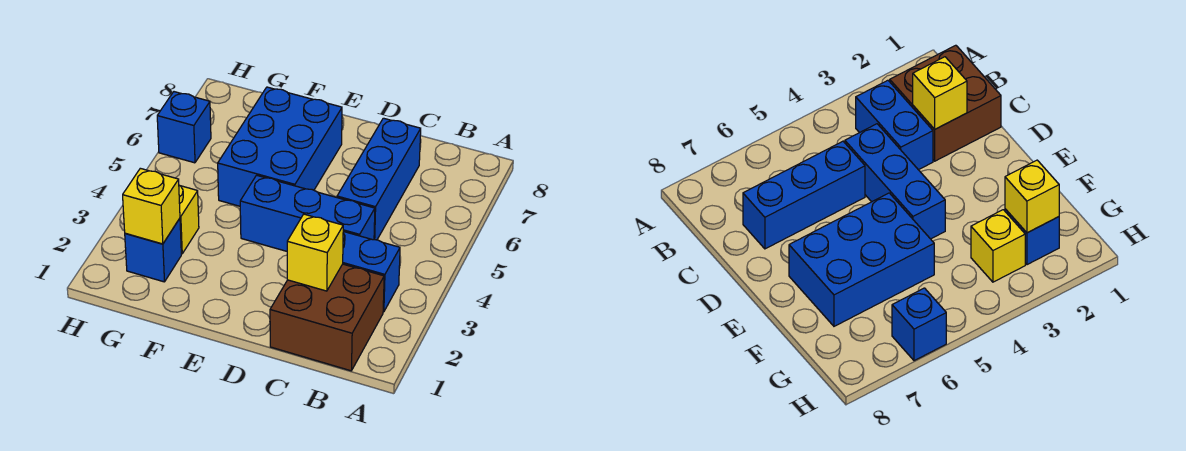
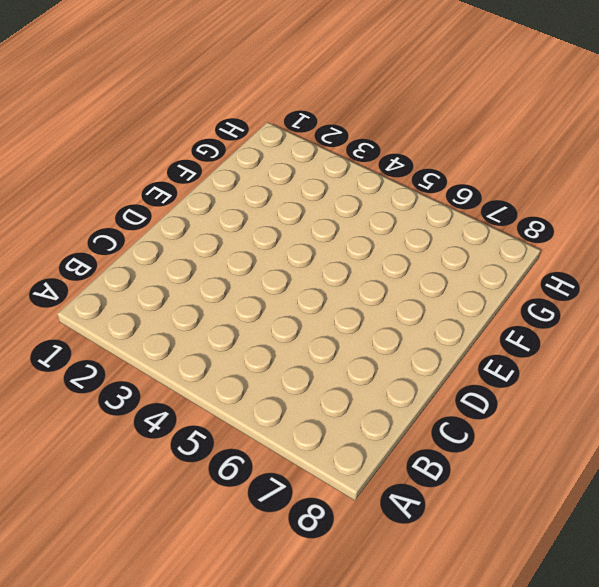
none -> brown 2x2 brick [270,264,384,371]
none -> blue 1x2 brick [343,231,400,312]

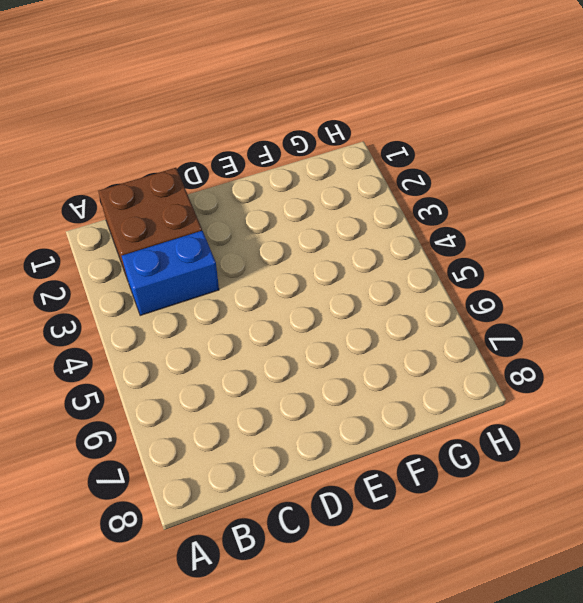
none -> blue 1x3 brick [240,175,375,251]
none -> blue 1x3 brick [337,118,421,240]

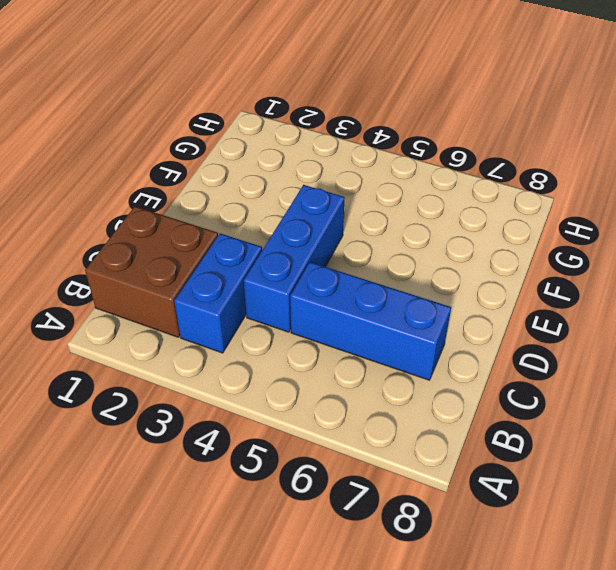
none -> blue 2x3 brick [218,87,342,206]
none -> blue 1x1 brick [125,219,181,282]

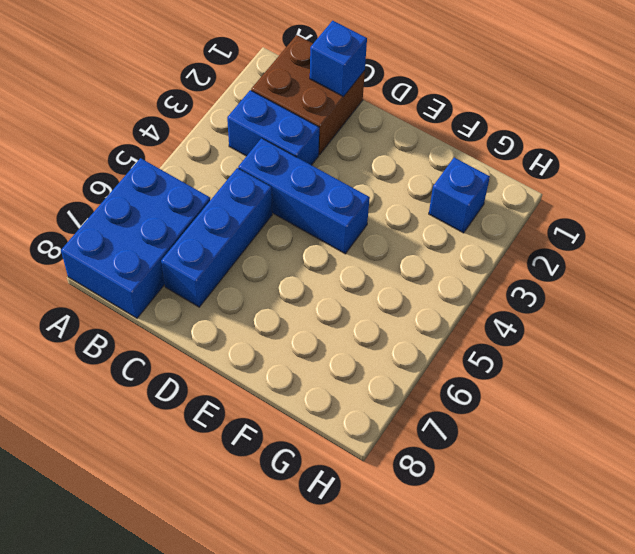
blue 2x3 brick [61,158,210,318] -> blue 2x3 brick moved to [218,87,342,206]
blue 1x1 brick [310,21,367,97] -> blue 1x1 brick moved to [157,92,211,163]
none -> yellow 1x1 brick [179,185,199,254]
none -> yellow 1x1 brick [287,214,343,291]

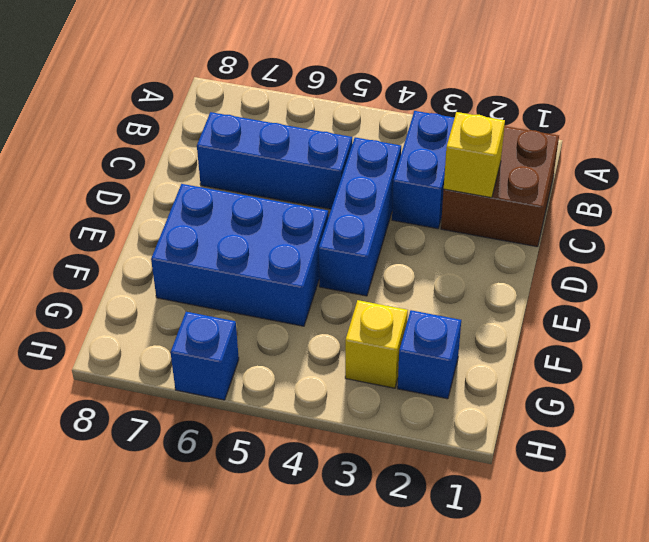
none -> yellow 1x1 brick [123,168,180,244]

